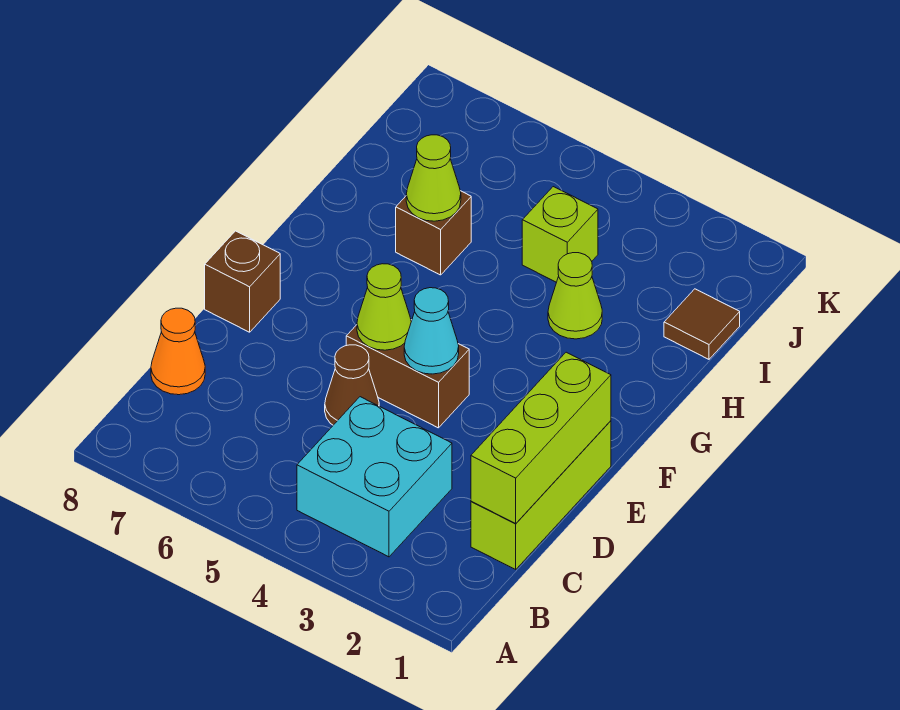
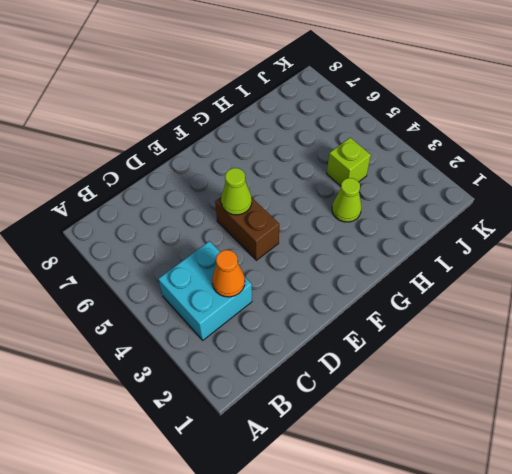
orange 1x1 cone [212,250,245,297] -> orange 1x1 cone moved to [151,308,205,395]
none -> lime 1x3 brick [471,421,611,569]
none -> brown 1x1 cone [325,345,379,425]
none -> brown 1x1 brick [205,231,280,332]

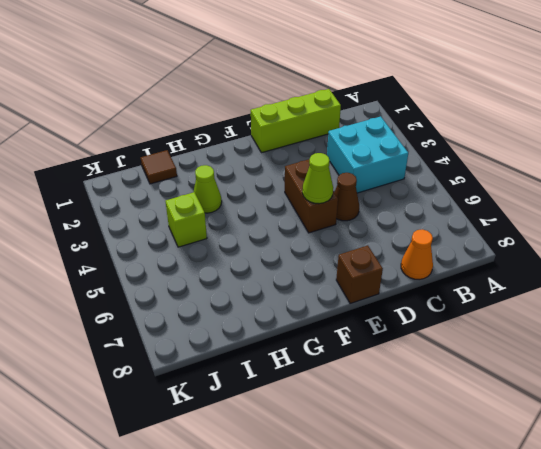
none -> brown 1x1 brick [396,191,471,275]
none -> lime 1x3 brick [471,352,611,523]
none -> cyan 1x1 cone [404,288,459,374]

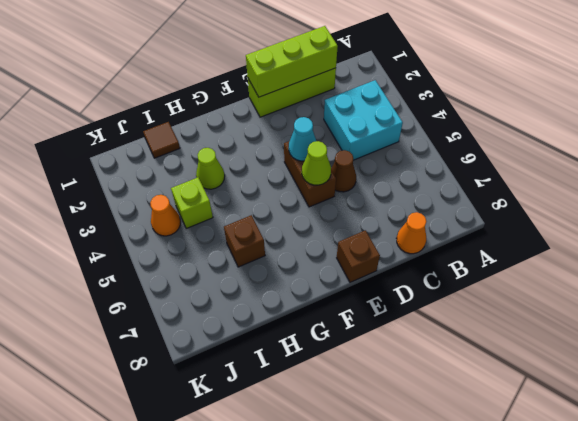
orange 1x1 cone [150,195,181,236] -> none
none -> lime 1x1 cone [406,135,461,221]

